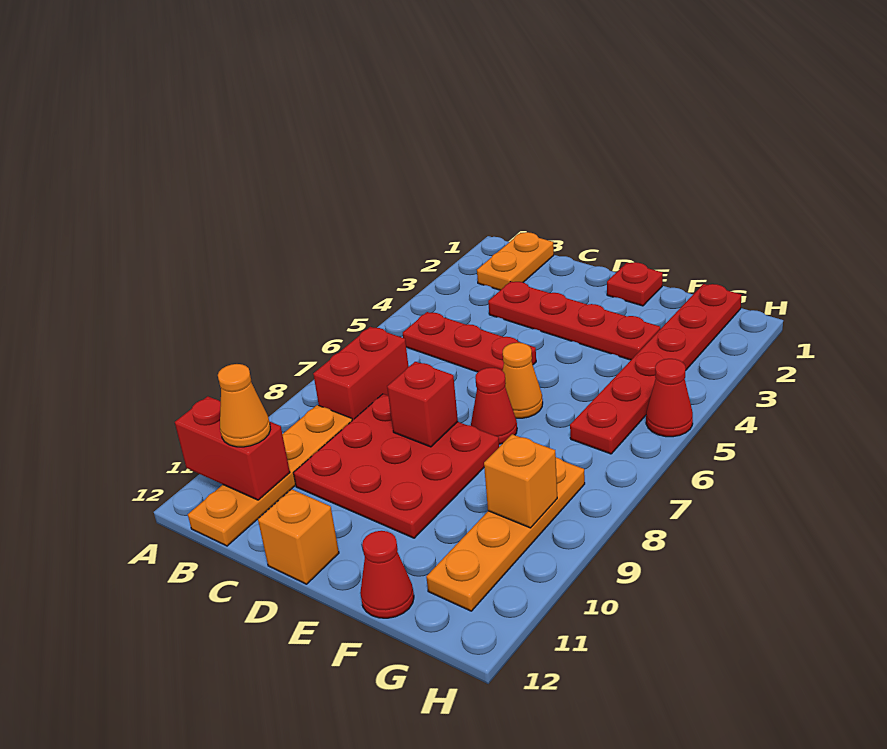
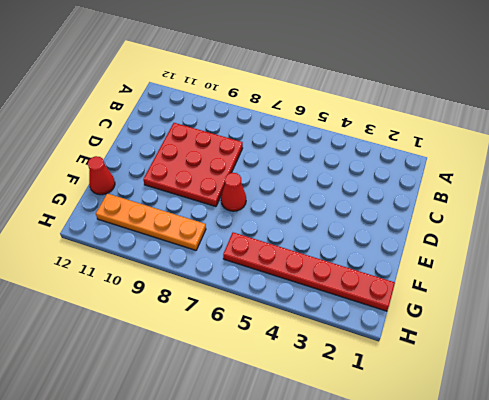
none -> orange 1x2 plate [477,232,554,290]
none -> red 1x3 plate [403,312,536,372]
none -> red 1x2 brick [313,327,409,420]

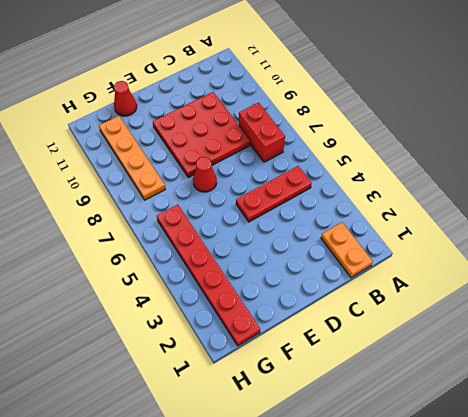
none -> orange 1x4 plate [188,405,352,546]
none -> red 1x4 plate [488,281,660,360]
none -> orange 1x1 brick [258,489,339,584]

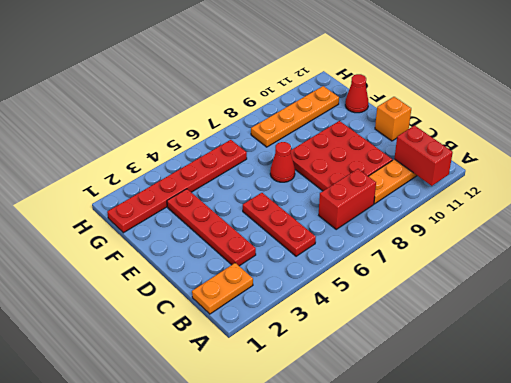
none -> red 1x1 plate [607,262,663,306]
none -> orange 1x1 cone [503,343,543,418]
none -> red 1x1 cone [646,359,693,437]

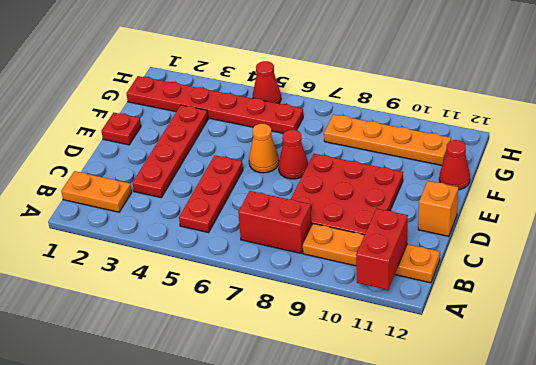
none -> red 1x1 brick [387,362,458,447]
none -> orange 1x1 brick [484,434,557,528]
none -> orange 1x1 cone [218,364,270,447]

